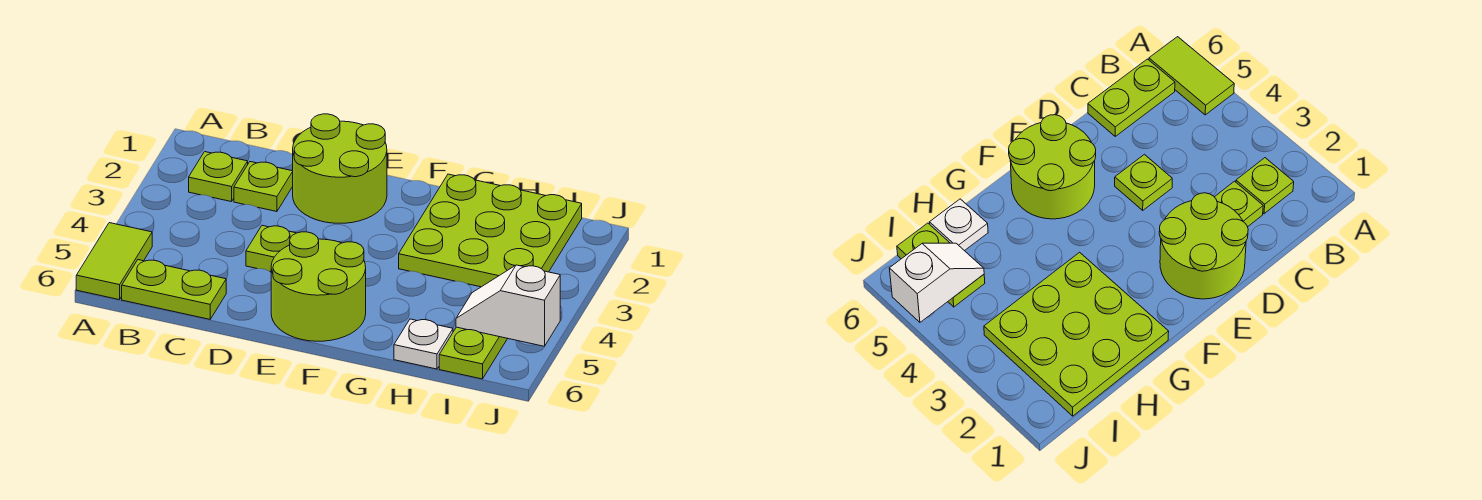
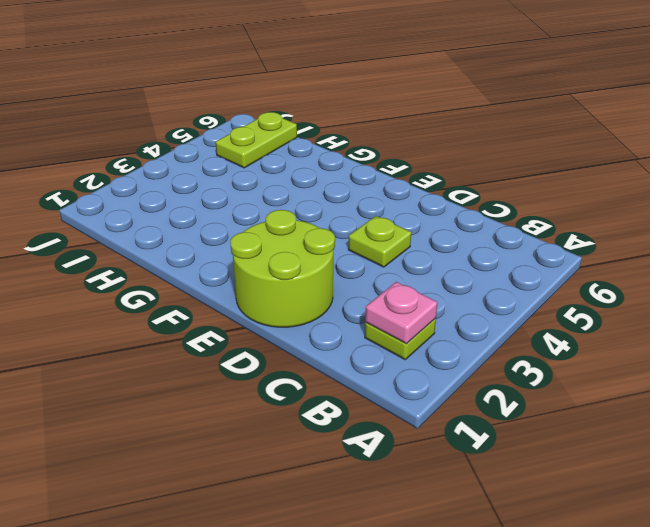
pink 1x1 plate [365,282,437,344] -> none
none -> lime 1x2 tile [76,223,152,300]
none -> lime 1x2 plate [122,260,226,319]

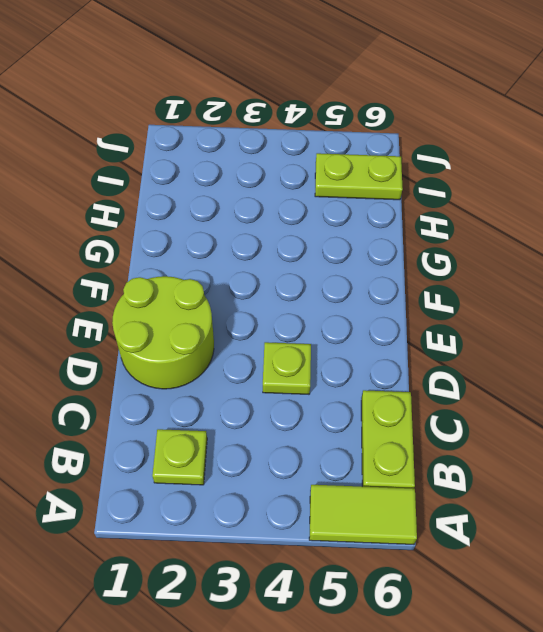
none -> lime 1x1 plate [234,162,293,212]
none -> lime 2x2 round brick [271,232,366,341]

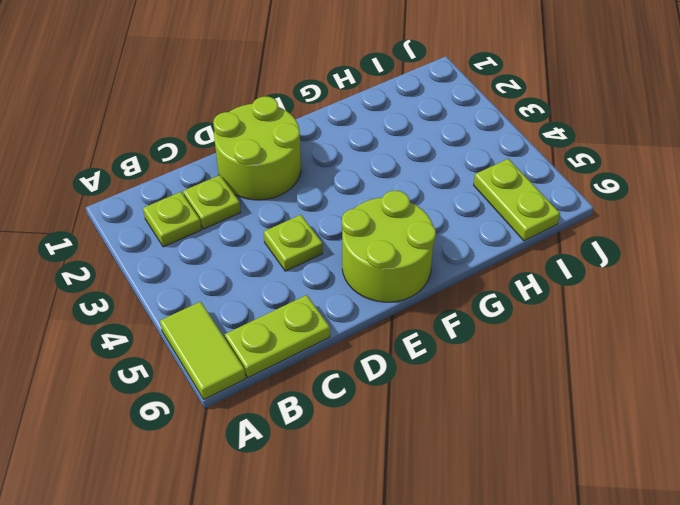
none -> lime 3x3 plate [399,174,582,287]
none -> white 1x1 plate [394,319,453,369]

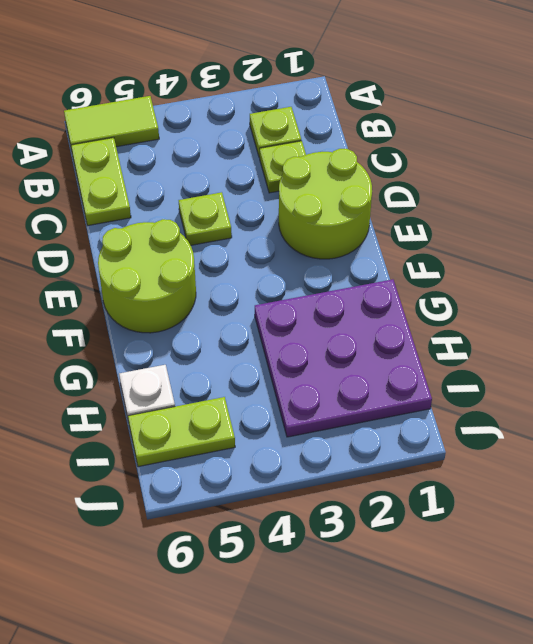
purple 3x3 plate [255,279,432,437] -> lime 3x3 plate [399,174,582,287]
none -> white 1x2 slope [456,265,560,346]

